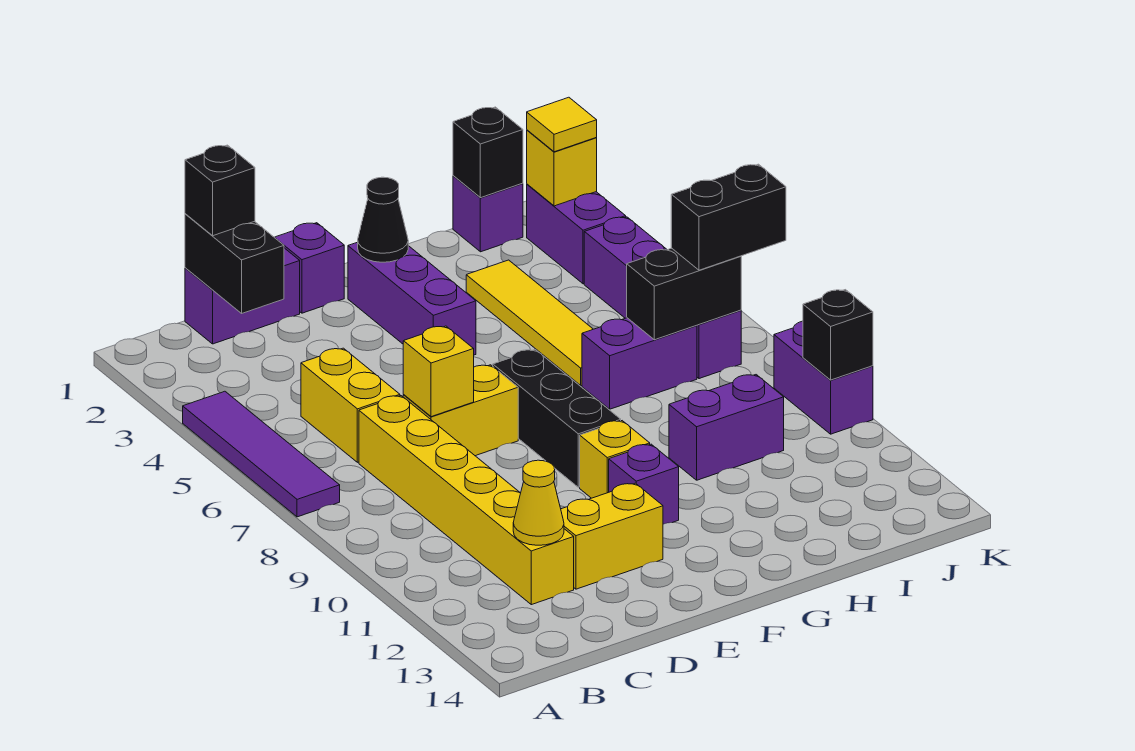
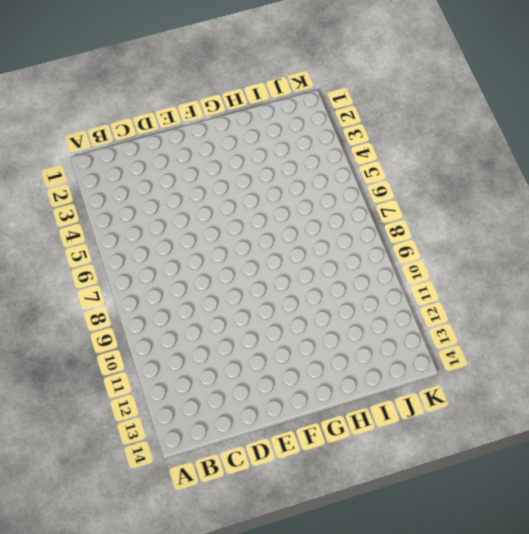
none -> purple 1x4 tile [183,391,340,517]
none -> purple 1x2 brick [185,248,300,344]
none -> yellow 1x2 brick [301,348,400,462]

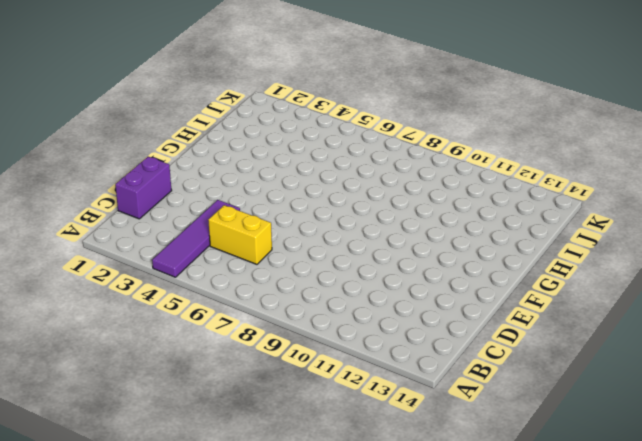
purple 1x4 tile [152,200,240,277] -> purple 1x4 tile turned to [183,391,340,517]
none -> yellow 1x6 brick [359,396,574,605]
none -> yellow 1x2 brick [403,365,518,456]
none -> yellow 1x2 brick [561,483,663,589]

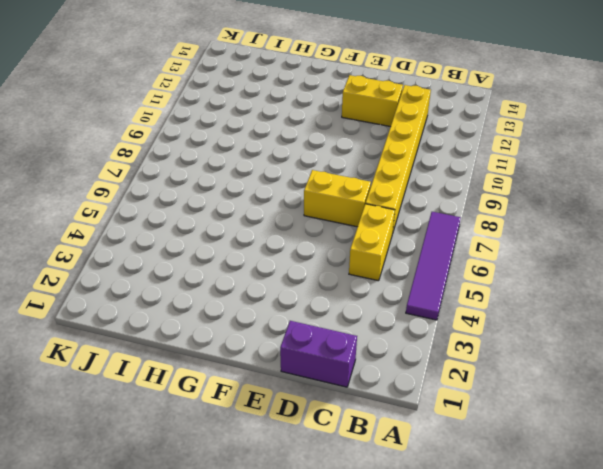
none -> purple 1x1 brick [275,223,344,313]
none -> purple 1x3 brick [348,242,476,355]
none -> black 1x3 brick [493,350,621,487]

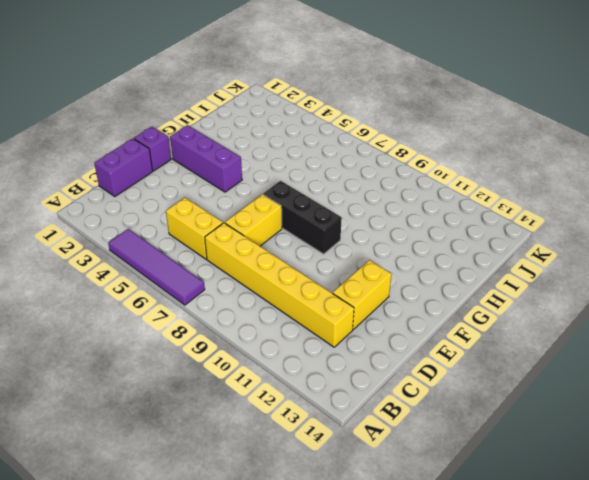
none -> yellow 1x1 brick [580,421,650,498]
none -> purple 1x1 brick [609,444,679,524]
none -> yellow 1x4 tile [466,260,593,385]

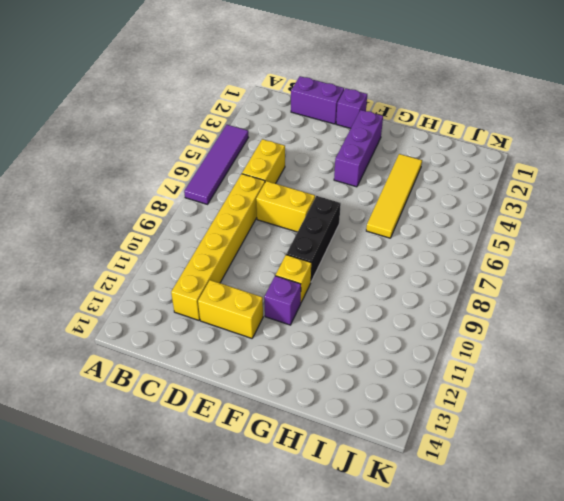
none -> purple 1x2 brick [582,318,697,409]
none -> purple 1x2 brick [669,375,784,480]
none -> purple 1x1 brick [453,176,523,252]

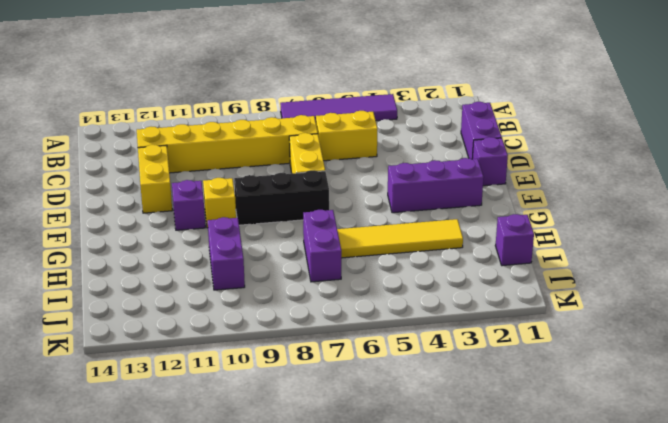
none -> purple 1x2 brick [527,184,626,284]
none -> purple 1x4 brick [584,217,741,379]
none -> purple 1x2 brick [774,321,873,434]

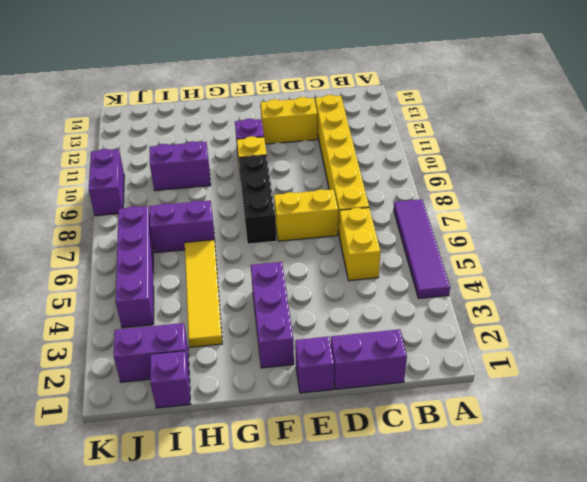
purple 1x2 brick [114,323,189,382] -> purple 1x2 brick turned to [527,184,626,284]
none -> black 1x2 brick [185,214,284,313]
none -> yellow 1x1 cone [513,460,564,545]
none -> yellow 1x1 brick [403,326,474,417]

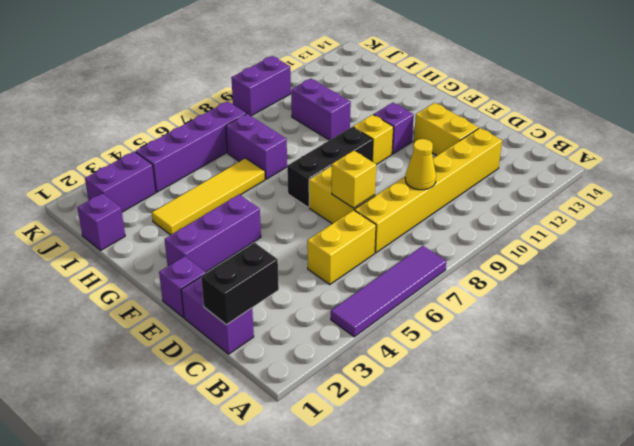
yellow 1x1 cone [405,139,436,190] -> yellow 1x1 cone moved to [513,460,564,545]
none -> black 1x1 cone [358,177,408,262]
none -> black 1x1 brick [453,107,523,198]
none -> black 1x2 brick [627,248,741,340]

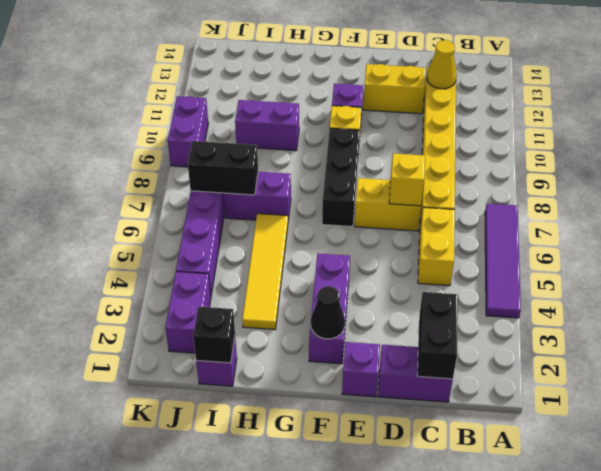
none -> yellow 1x1 brick [527,130,597,206]
none -> black 1x1 brick [803,290,873,380]
none -> black 1x1 brick [185,145,255,236]

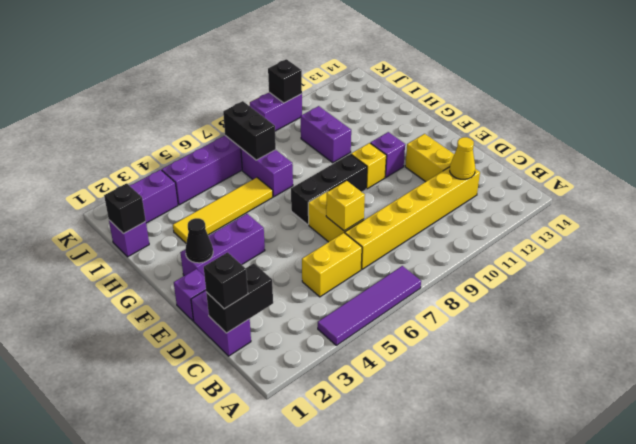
none -> yellow 1x1 brick [527,130,597,206]
none -> yellow 1x1 tile [527,97,597,152]
none -> black 1x2 brick [671,164,786,270]

